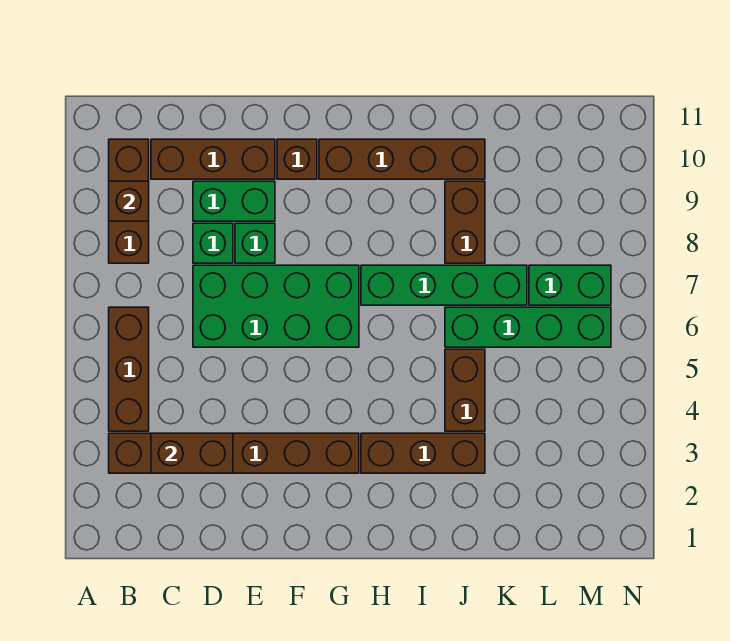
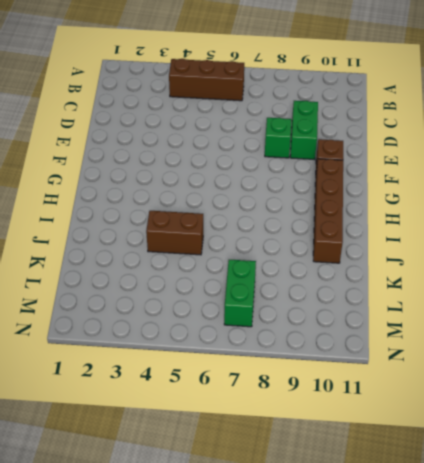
none -> brown 1x6 brick [109,433,359,473]
none -> brown 1x3 brick [109,139,149,263]
none -> brown 1x3 brick [151,139,275,179]

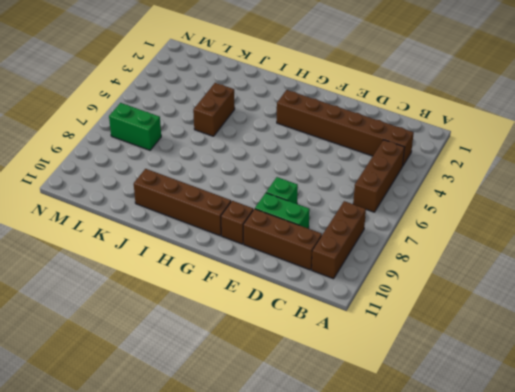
none -> green 2x4 brick [193,265,359,347]
none -> green 1x1 brick [193,223,233,263]
none -> brown 1x3 brick [361,433,485,473]

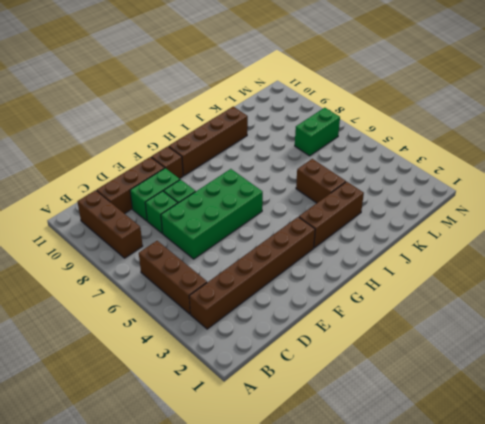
none -> green 1x4 brick [361,265,527,305]
none -> green 1x4 brick [445,307,611,347]
none -> brown 1x2 brick [445,181,485,263]

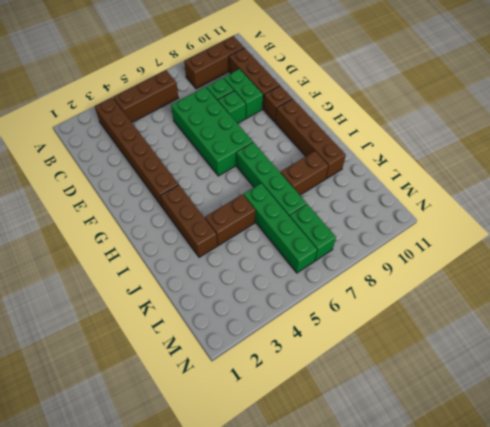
none -> brown 1x1 brick [109,181,149,221]
none -> brown 1x2 brick [151,433,233,473]

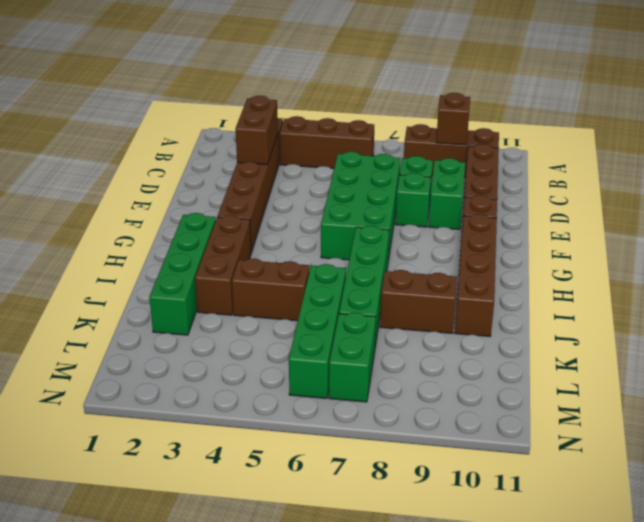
green 1x4 brick [149,213,216,335] -> none

